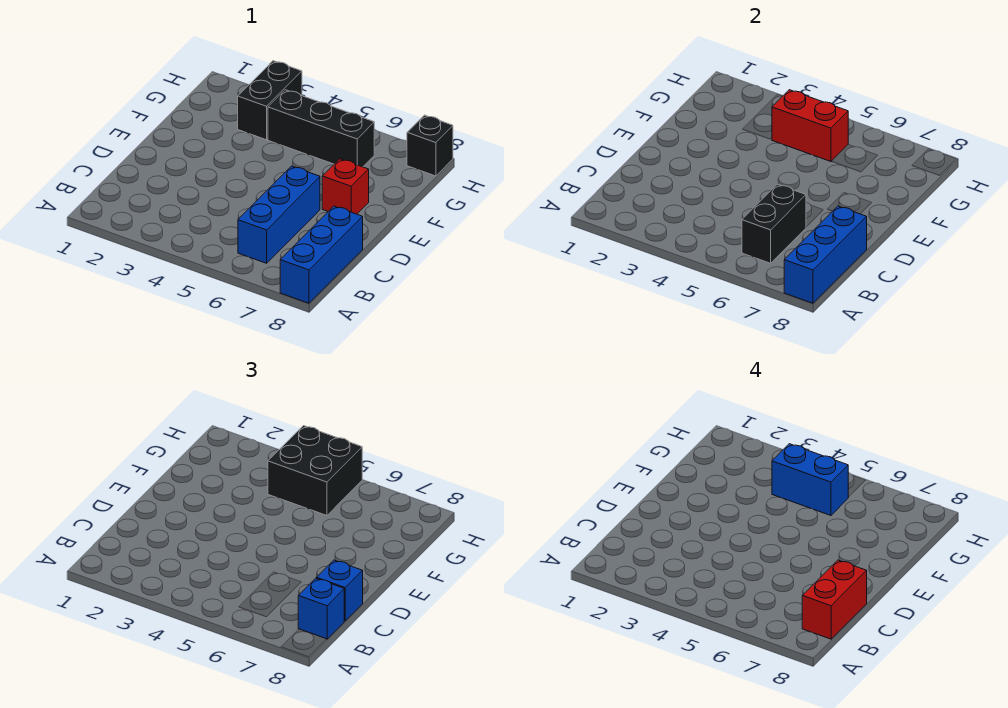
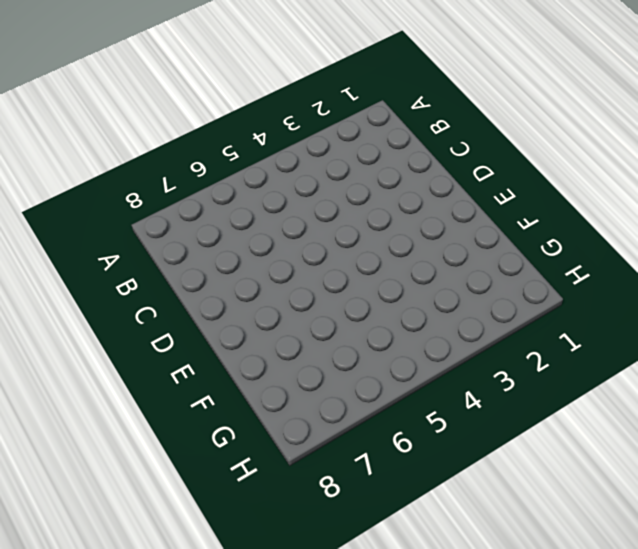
none -> blue 1x3 brick [280,206,363,303]
none -> blue 1x3 brick [238,166,320,263]
none -> red 1x1 brick [322,159,369,214]

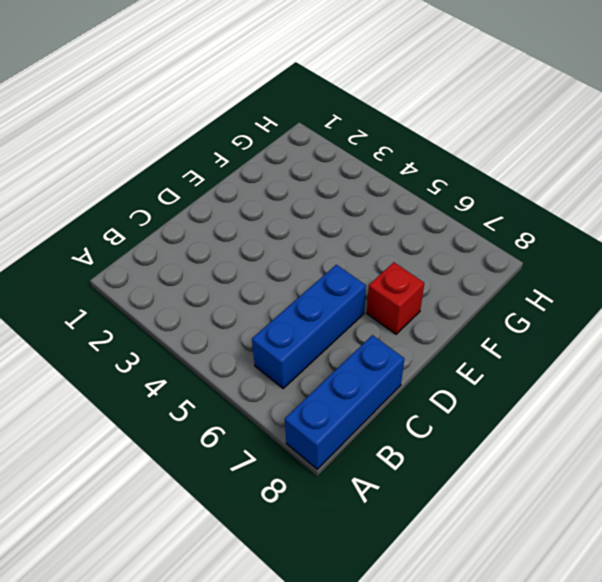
none -> black 1x2 brick [238,61,302,140]
none -> black 1x3 brick [268,90,374,167]
none -> black 1x1 brick [407,115,453,176]

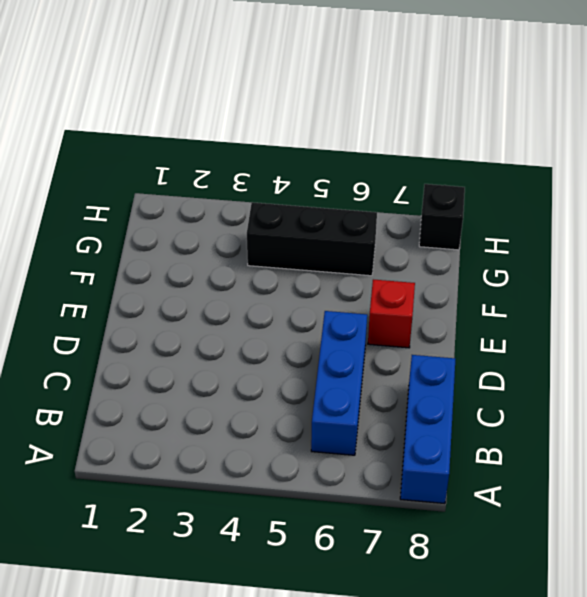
none -> black 1x2 brick [238,61,302,140]
none -> blue 1x3 brick [784,206,867,303]
none -> black 1x2 brick [742,184,806,263]

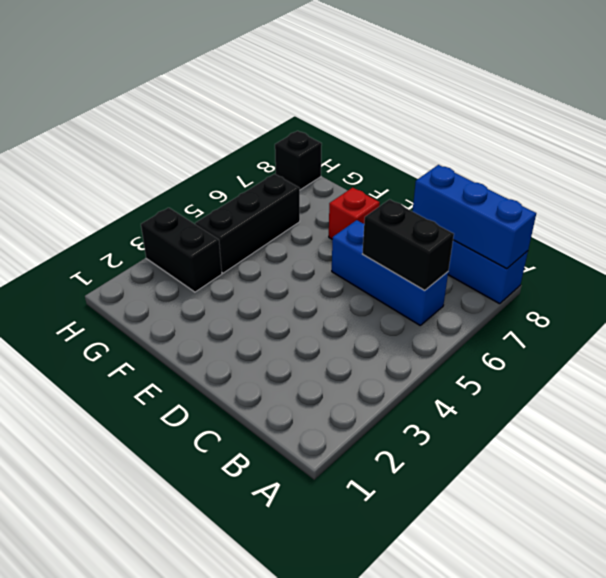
none -> red 1x2 brick [772,90,848,162]
none -> blue 1x1 brick [298,578,344,639]
none -> blue 1x1 brick [316,560,363,621]

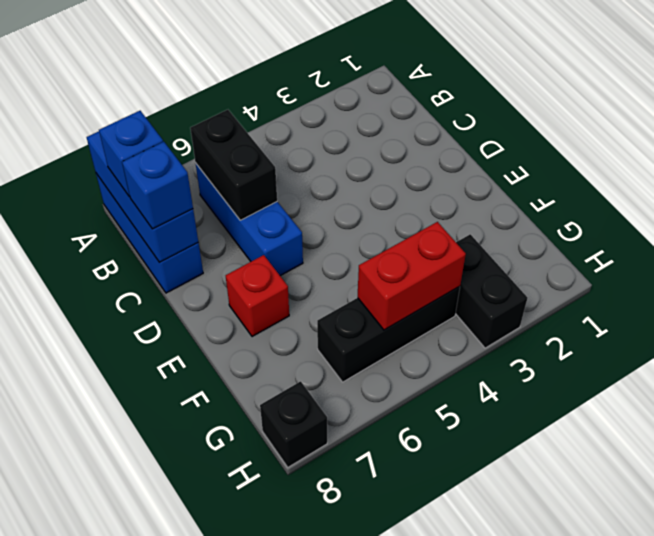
none -> black 2x2 brick [268,426,362,516]
none -> red 1x2 brick [802,560,867,639]
none -> blue 1x2 brick [772,444,848,516]

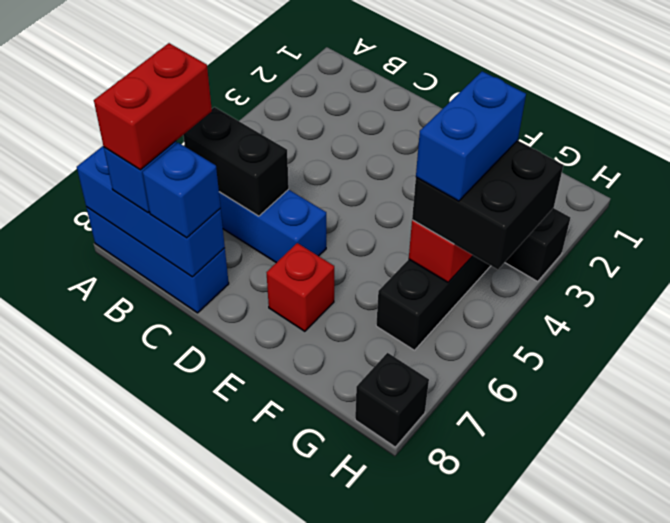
red 1x2 brick [94,43,212,170] -> red 1x2 brick turned to [802,560,867,639]

